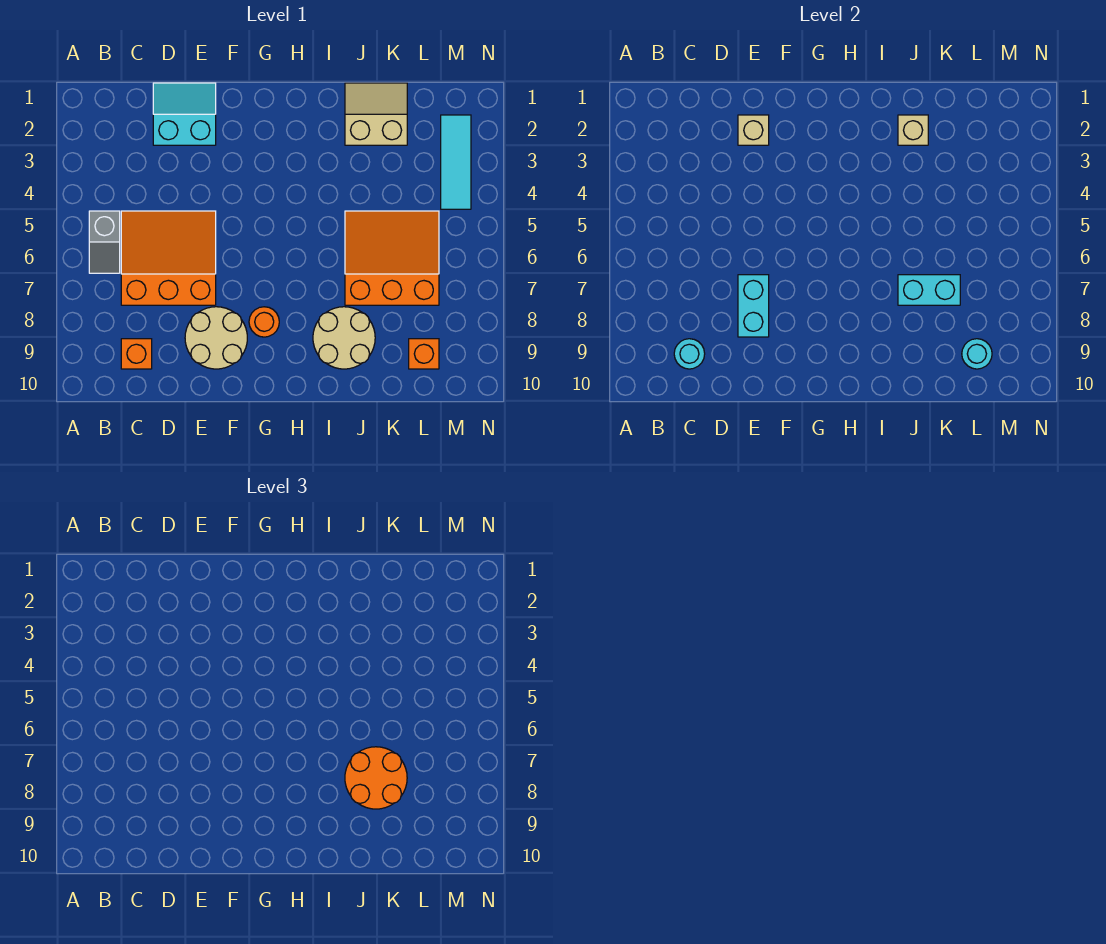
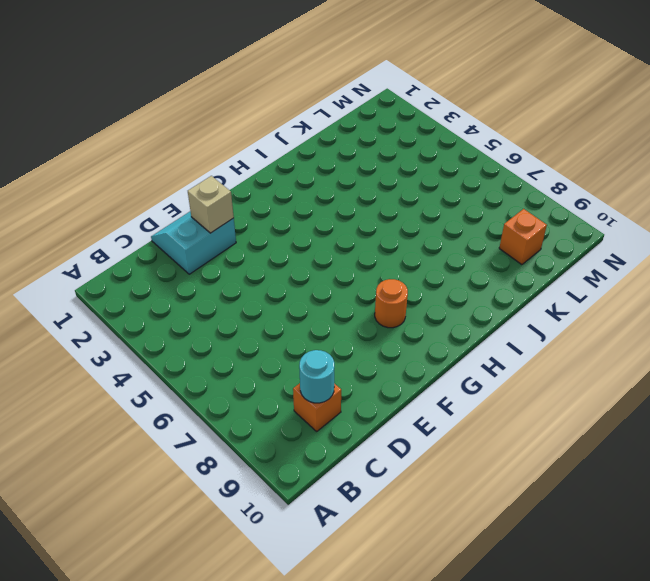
none -> grey 1x2 slope [89,211,120,273]
none -> orange 3x3 slope [121,211,216,305]
none -> tan 2x2 round brick [185,307,247,369]

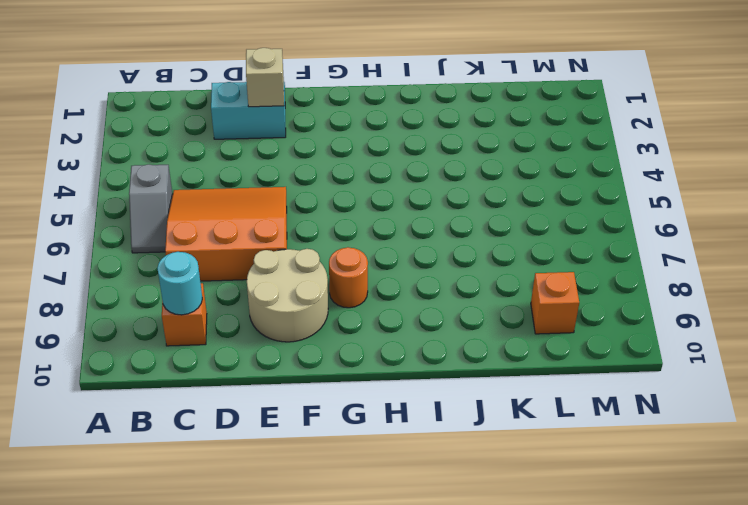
none -> tan 2x2 round brick [313,307,375,369]
none -> tan 2x2 slope [345,83,407,145]
none -> orange 3x3 slope [345,211,439,305]

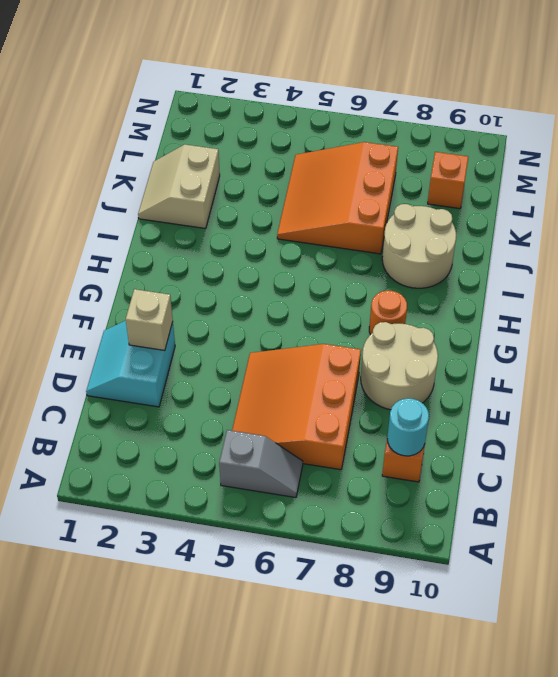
none -> cyan 1x3 tile [441,115,471,209]
none -> cyan 1x2 brick [738,275,769,337]
none -> tan 1x1 brick [898,115,928,145]

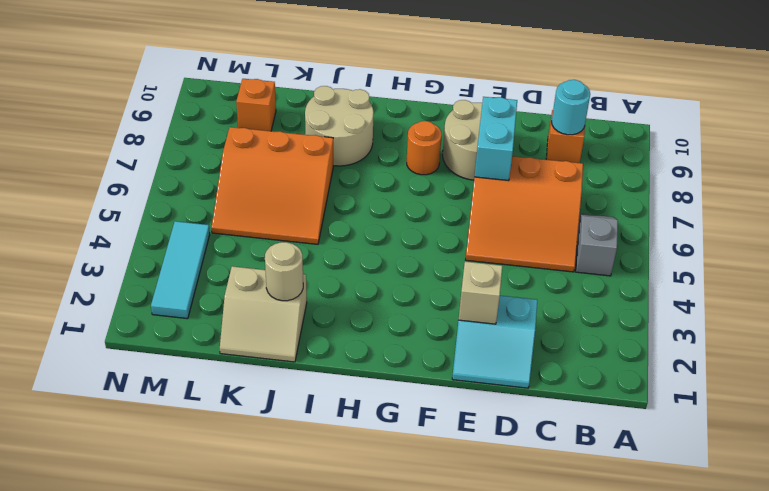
tan 1x1 round brick [265,242,303,301] -> tan 1x1 brick [898,115,928,145]
none -> cyan 1x2 brick [898,275,960,305]
none -> cyan 1x1 round brick [962,339,992,369]
none -> orange 2x2 round brick [345,747,407,809]

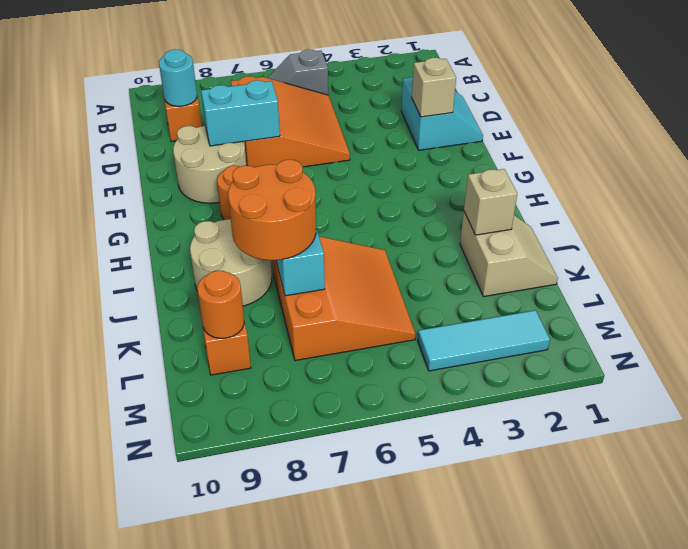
orange 1x1 round brick [197,271,244,338] -> cyan 1x1 round brick [962,339,992,369]

